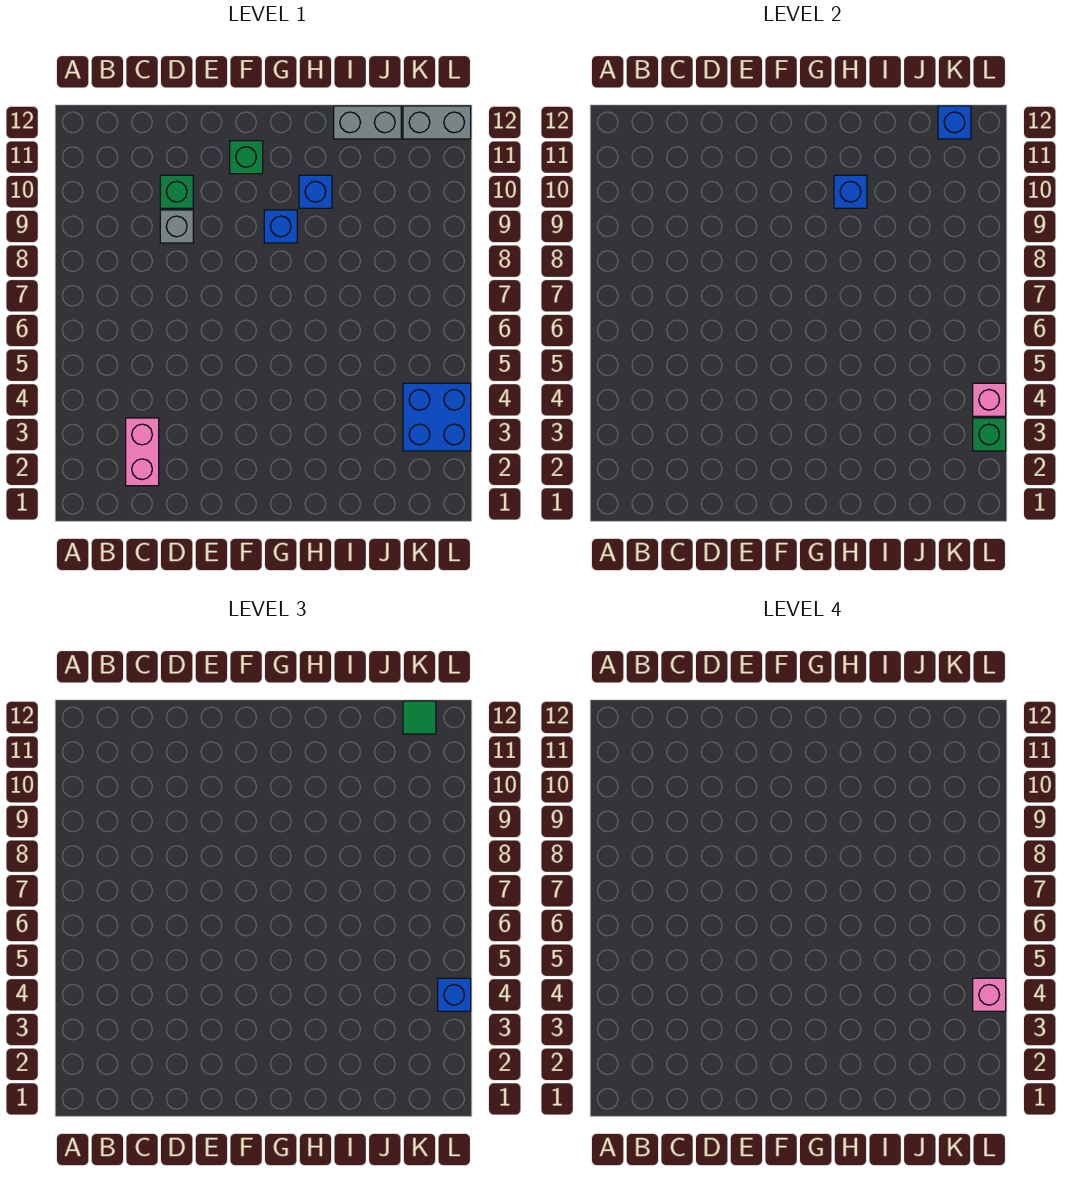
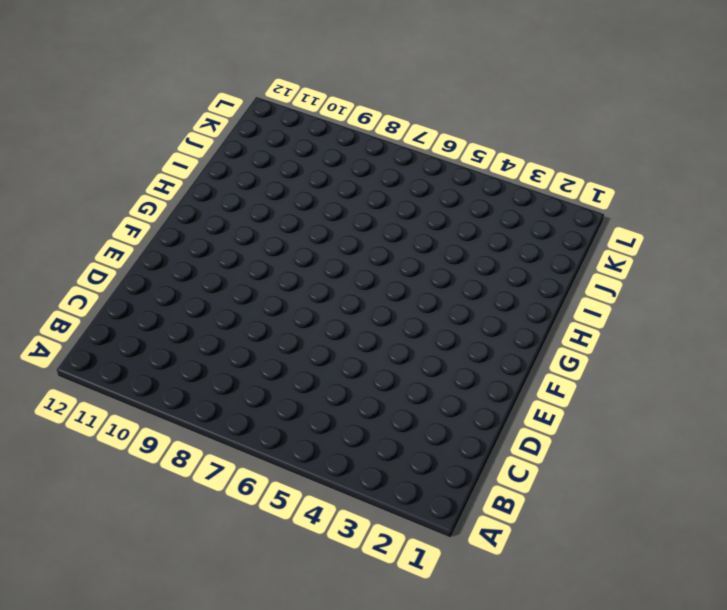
none -> pink 1x2 brick [126,418,159,486]
none -> grey 1x1 brick [160,210,193,243]
none -> green 1x1 brick [160,175,193,208]

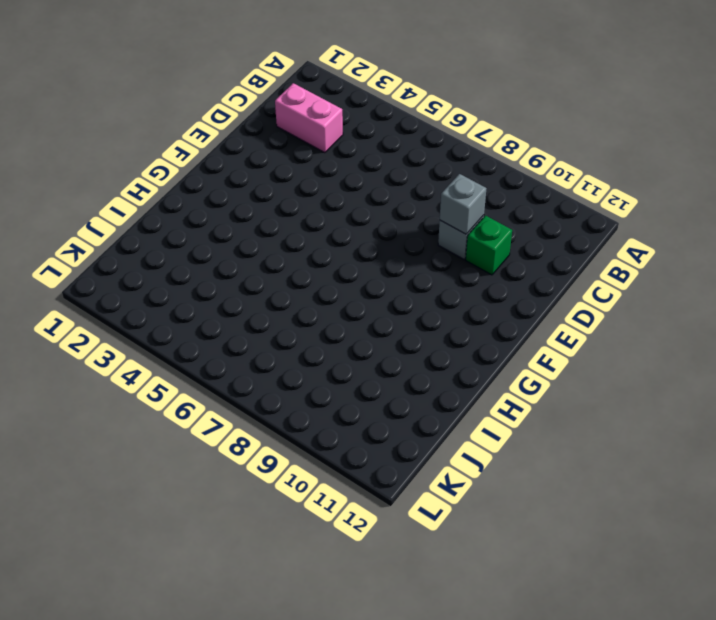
grey 1x1 brick [440,174,487,234] -> none
none -> green 1x1 brick [230,141,263,174]
none -> blue 1x1 brick [264,210,297,243]
none -> blue 1x1 brick [299,175,332,208]

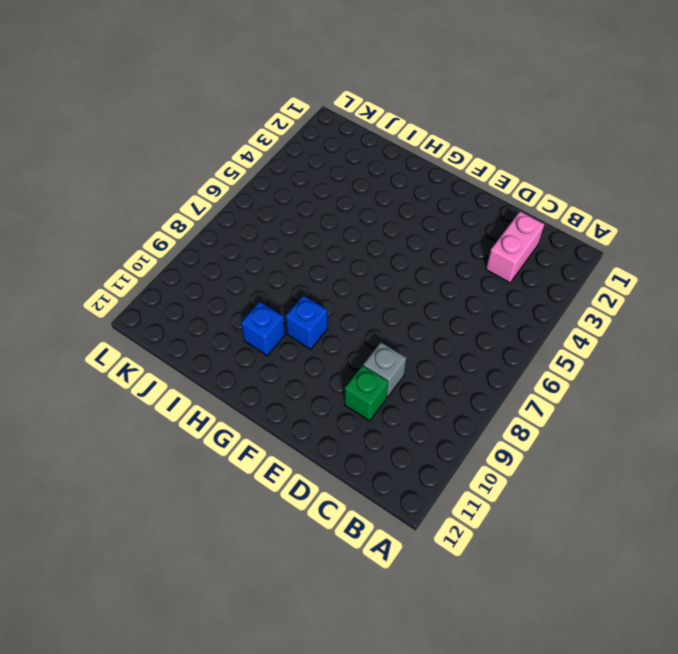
none -> green 1x1 brick [230,141,263,174]
none -> grey 1x2 brick [334,106,401,139]
none -> blue 2x2 brick [403,383,471,451]

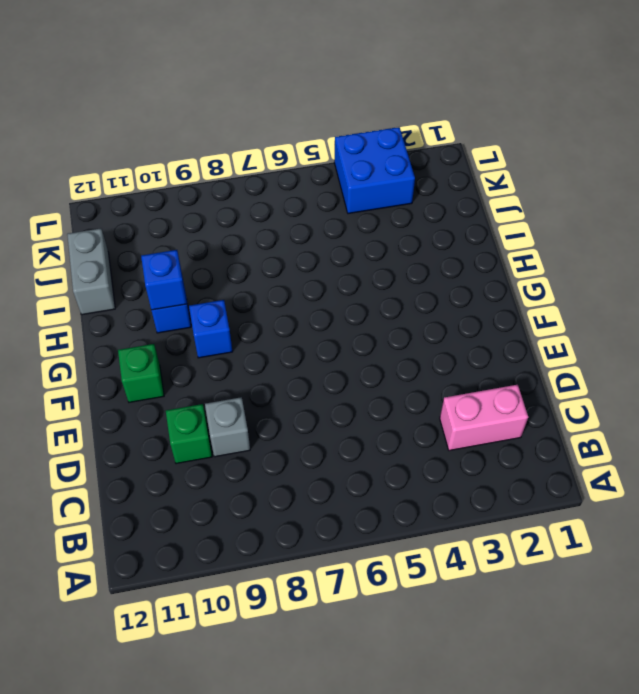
none -> grey 1x2 brick [403,106,471,139]
none -> blue 1x1 brick [938,106,971,139]
none -> green 1x1 brick [973,418,1006,451]

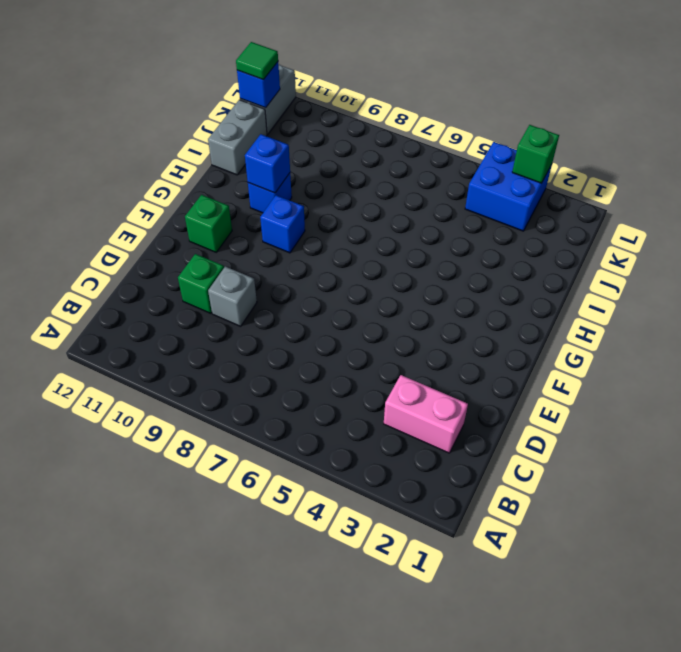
none -> pink 1x1 brick [973,383,1006,416]
none -> blue 1x1 brick [438,978,471,1011]
none -> pink 1x1 brick [973,978,1006,1011]

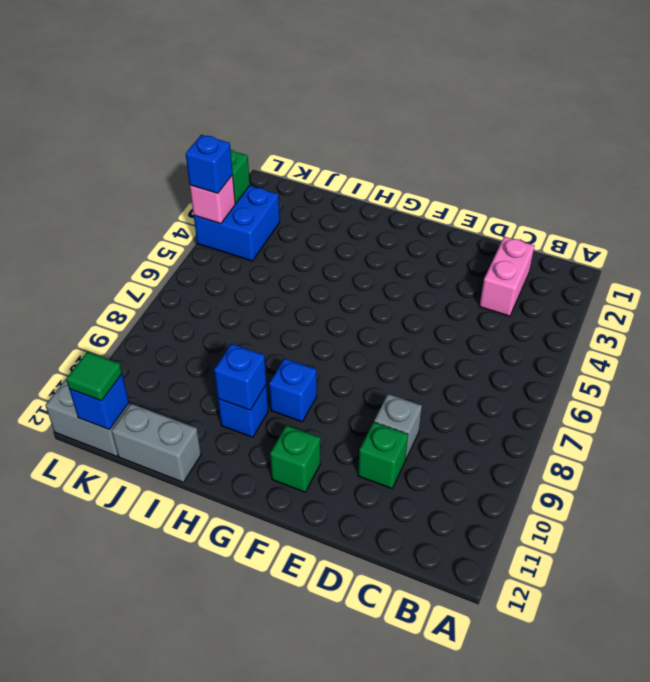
none -> pink 1x1 brick [973,978,1006,1011]

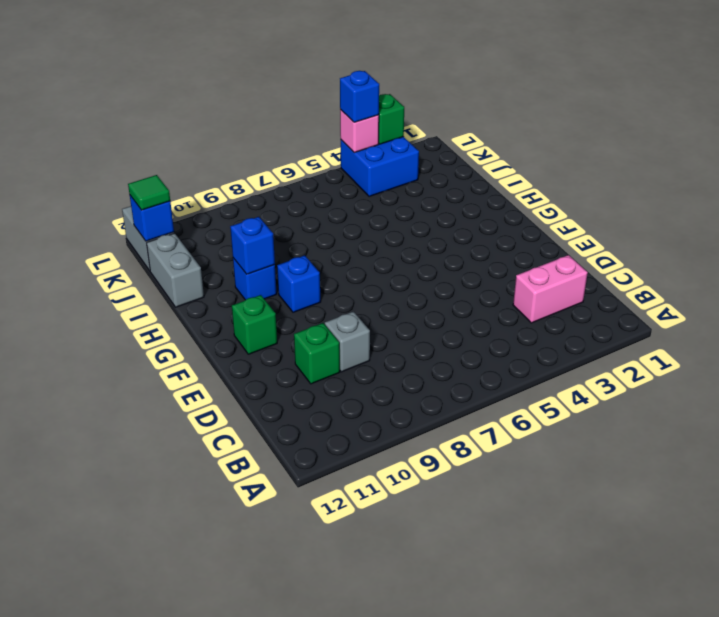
none -> pink 1x1 brick [973,978,1006,1011]

